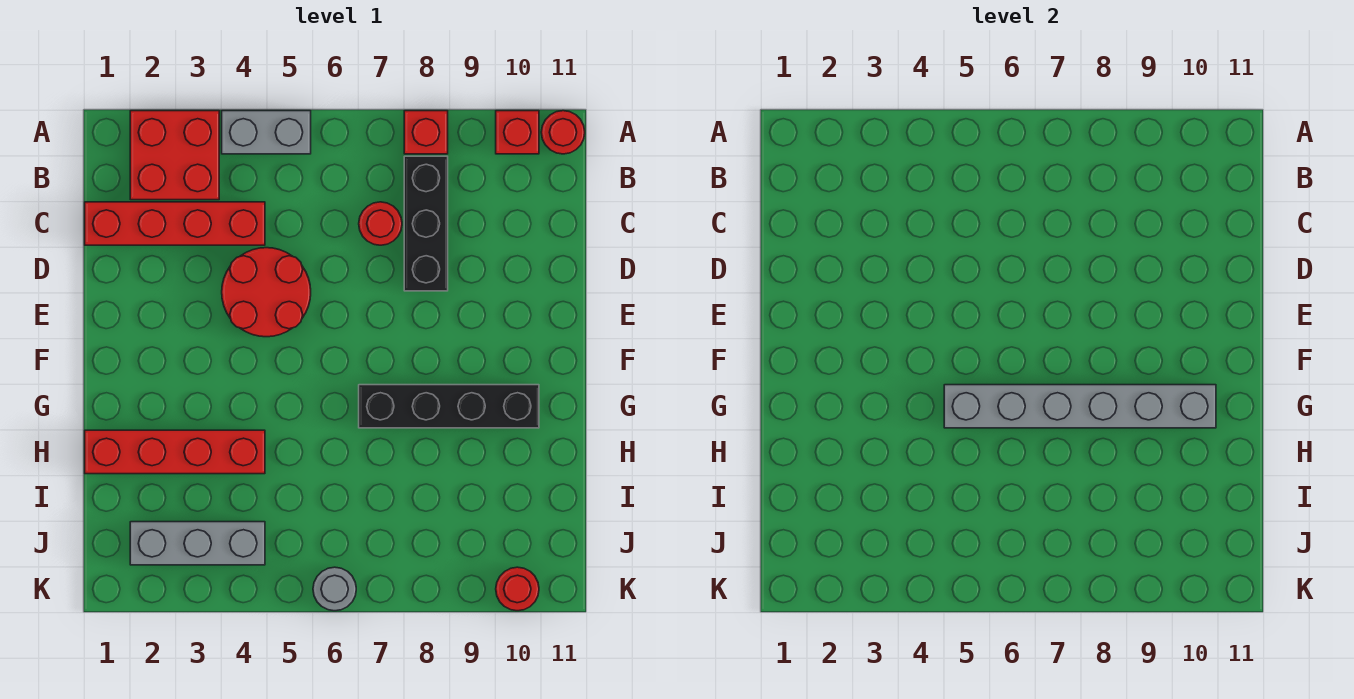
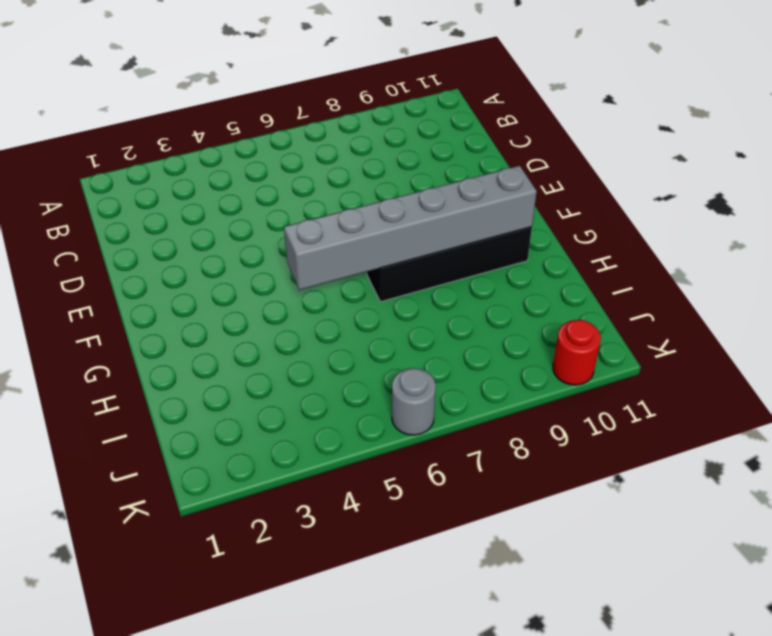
none -> red 2x2 brick [130,111,219,200]
none -> grey 1x2 brick [222,111,311,154]
none -> red 1x1 brick [404,111,448,154]

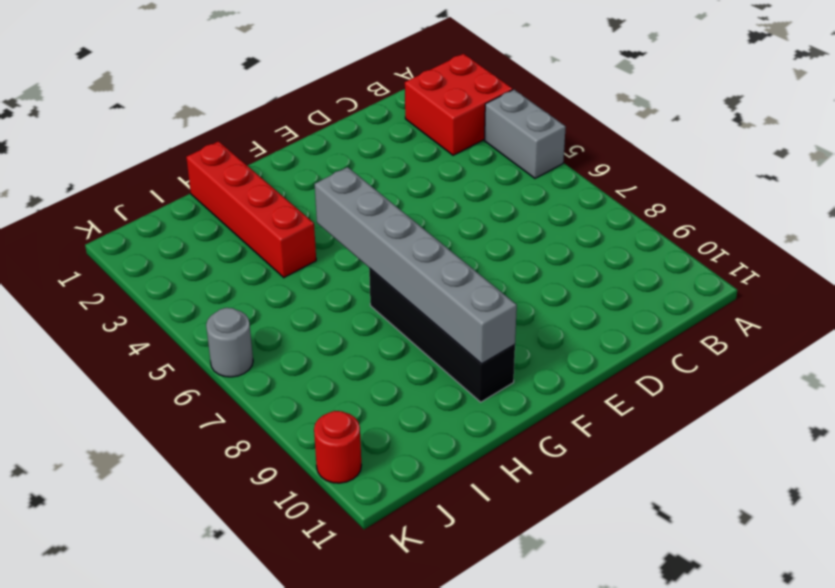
none -> red 1x1 brick [404,111,448,154]
none -> red 1x1 brick [496,111,539,154]
none -> red 1x1 round brick [541,111,585,154]

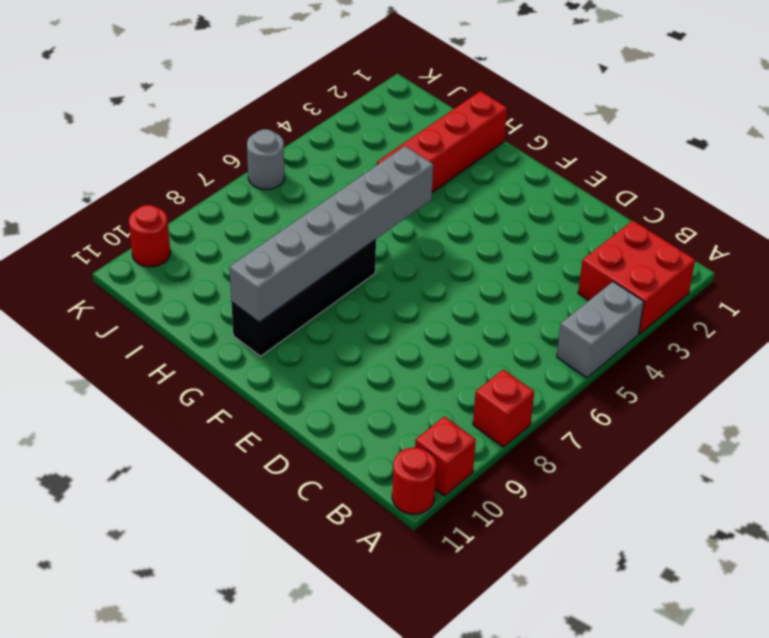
none -> black 1x3 brick [404,156,448,291]
none -> red 1x4 brick [85,202,265,245]
none -> red 1x1 round brick [359,202,402,245]

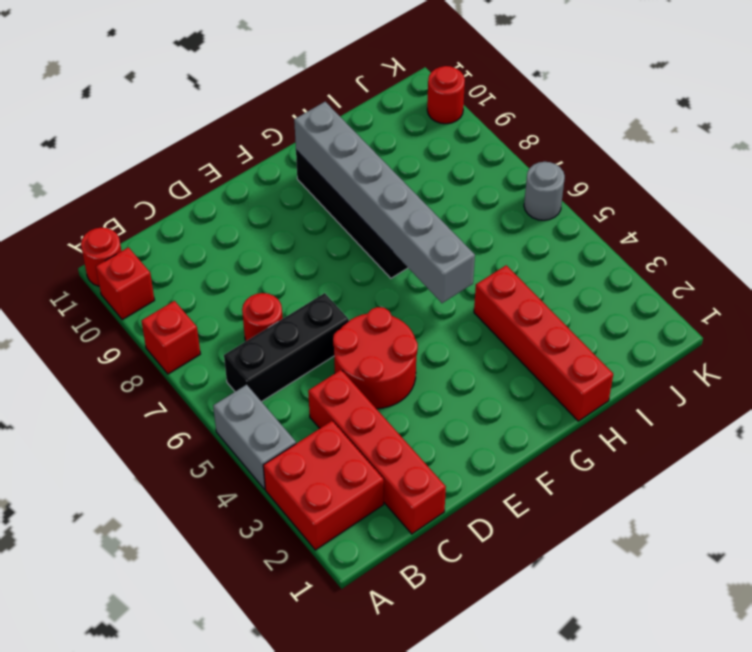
black 1x3 brick [224,293,349,402] -> black 1x3 brick moved to [404,156,448,291]
none -> grey 1x3 brick [130,522,265,565]

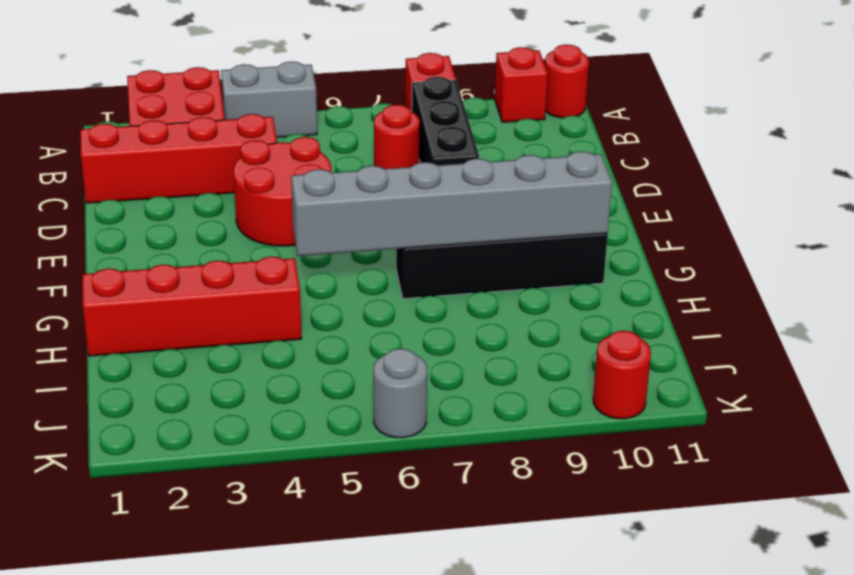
none -> grey 1x3 brick [130,522,265,565]

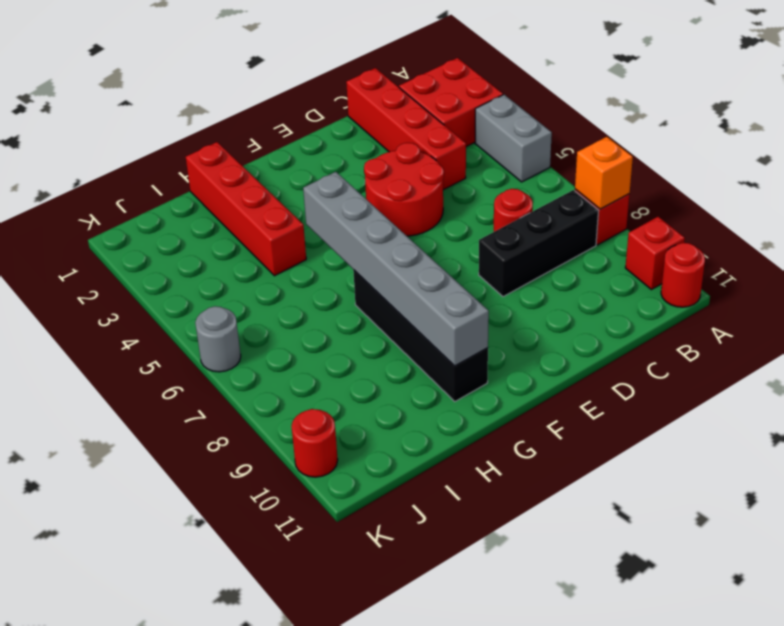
orange 1x1 brick [575,137,633,209] -> none
none -> grey 1x3 brick [130,522,265,565]

